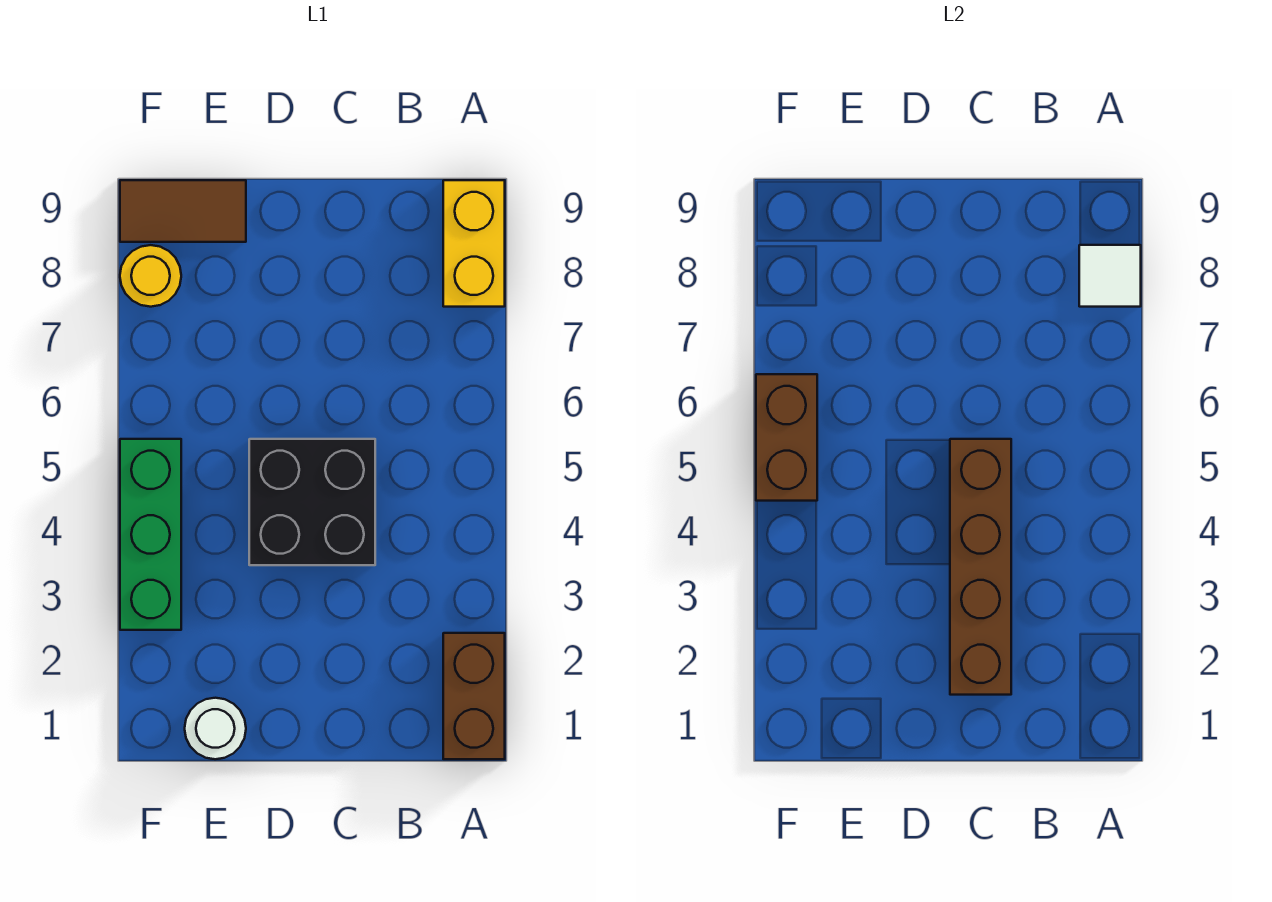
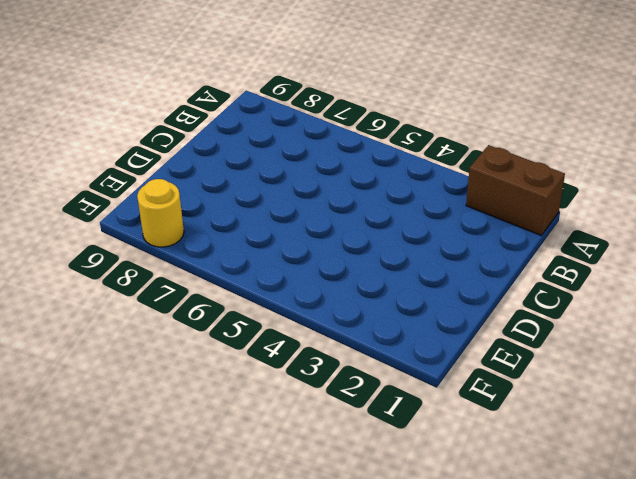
none -> yellow 1x2 brick [443,180,505,307]
none -> black 2x2 brick [249,439,375,565]

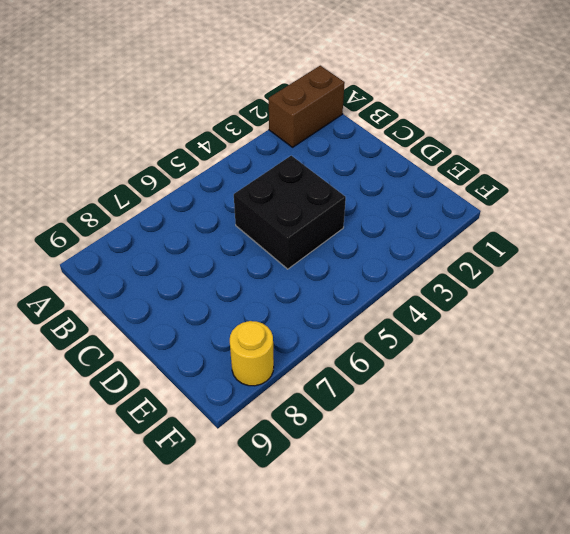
none -> yellow 1x2 brick [443,180,505,307]
none -> white 1x1 round brick [185,698,246,759]

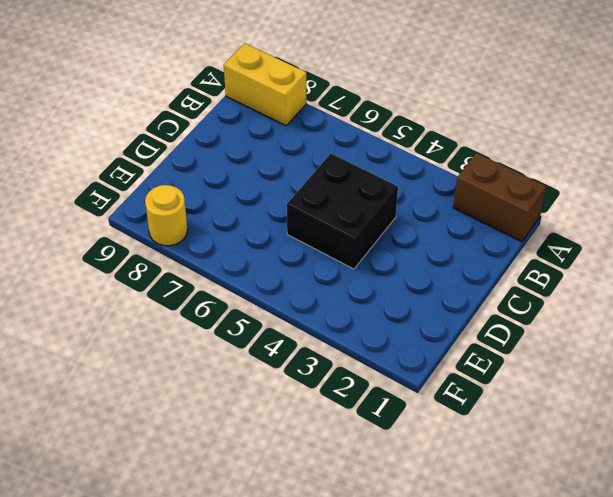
none -> white 1x1 round brick [185,698,246,759]
none -> brown 1x2 tile [120,180,246,242]

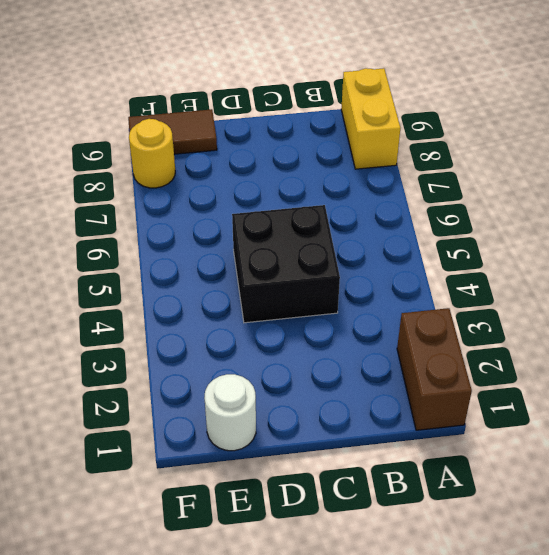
none -> green 1x3 brick [120,439,181,630]
none -> white 1x1 tile [1079,245,1141,307]

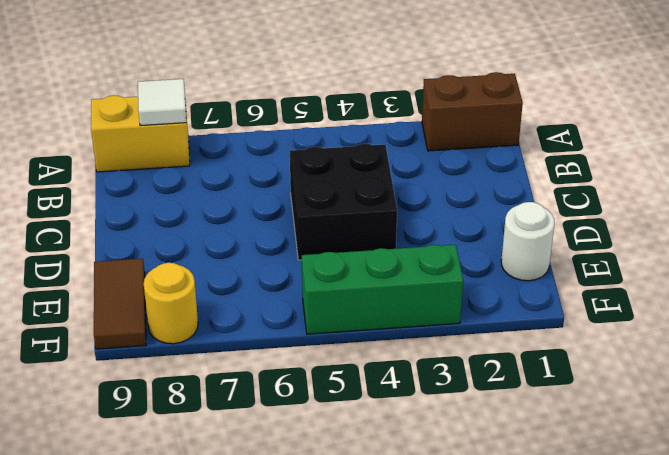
none -> brown 1x4 brick [950,439,1011,695]
none -> brown 1x2 brick [756,374,817,501]

